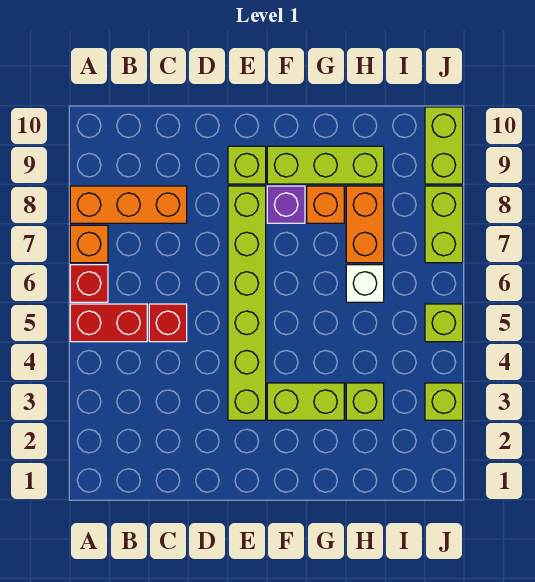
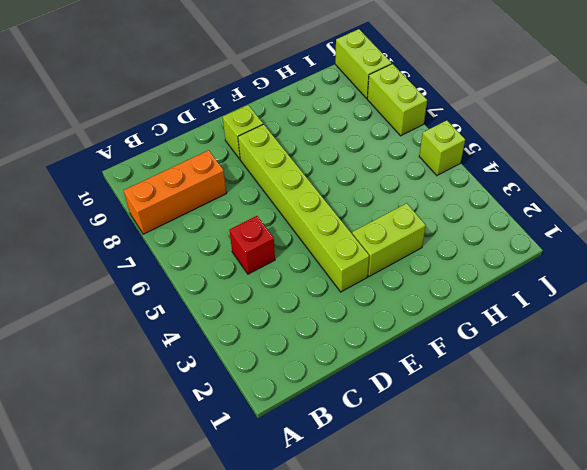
none -> red 1x2 brick [70,304,147,342]
none -> red 1x1 brick [70,265,108,302]
none -> orange 1x1 brick [70,225,108,263]

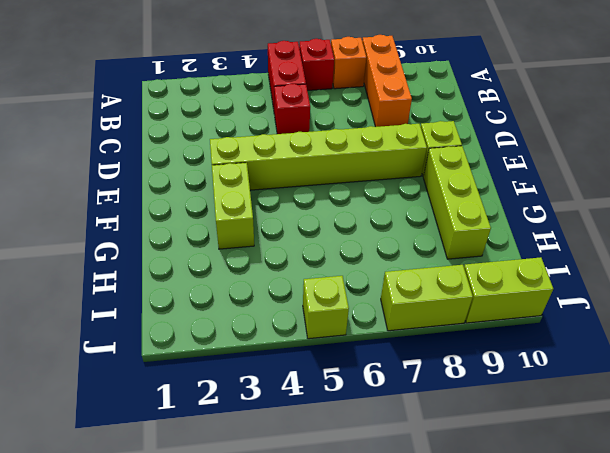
none -> purple 1x1 brick [267,186,305,223]
none -> orange 1x1 brick [307,186,344,223]
none -> lime 1x1 brick [346,383,384,420]

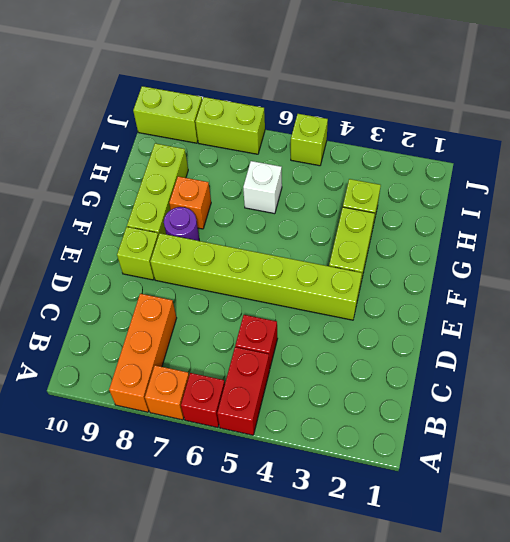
purple 1x1 round brick [164,207,199,241] -> purple 1x1 brick [267,186,305,223]
none -> orange 1x2 brick [346,186,384,263]
none -> lime 1x1 brick [425,383,463,420]

